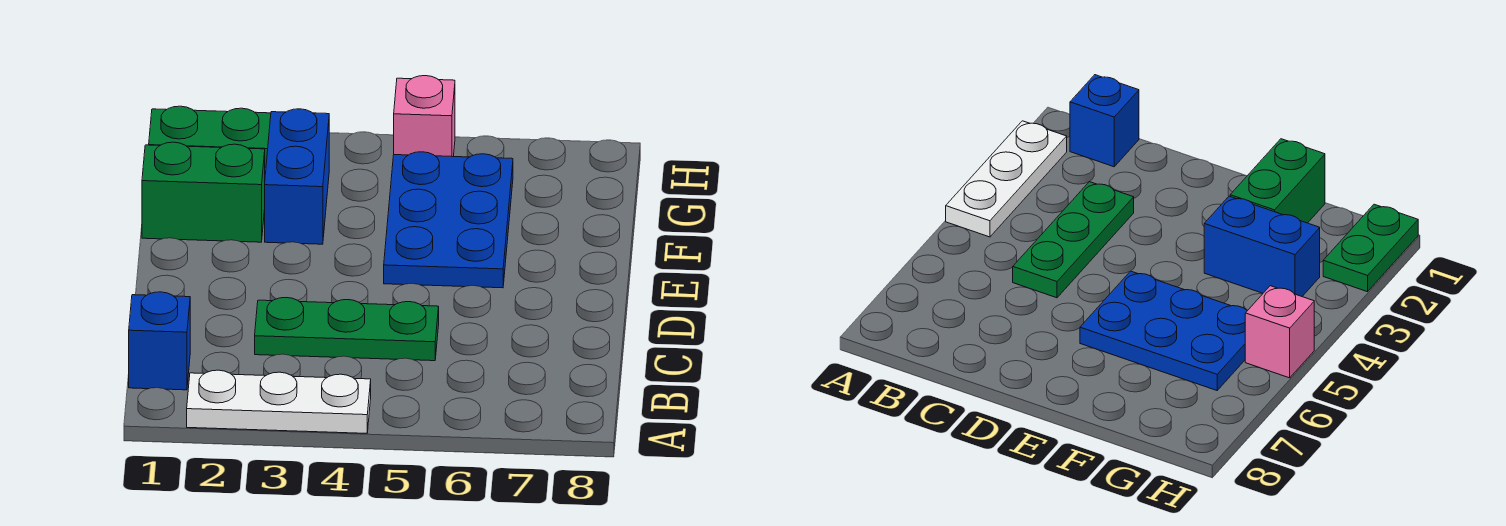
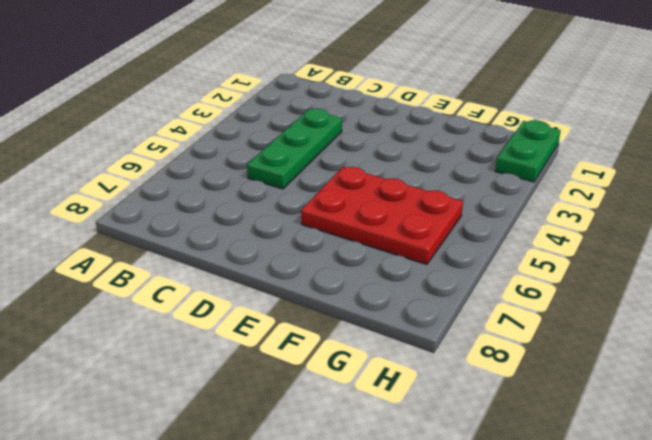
red 2x3 plate [301,167,463,264] -> blue 2x3 plate [384,152,513,288]
none -> white 1x3 plate [187,370,371,433]
none -> blue 1x1 brick [129,292,190,390]

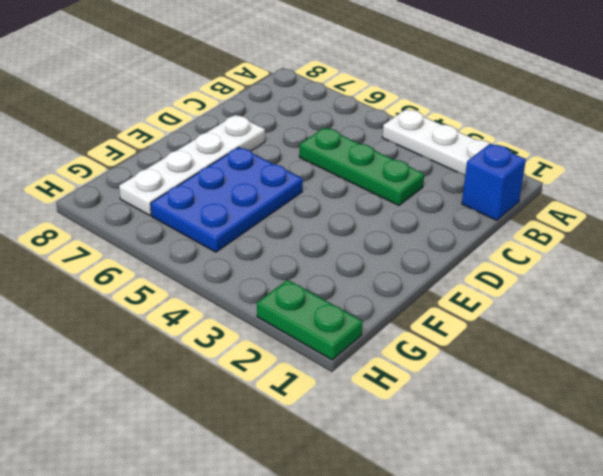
white 1x4 plate [119,115,265,215] -> none
none -> green 1x2 brick [142,142,265,242]
none -> blue 1x2 brick [265,109,329,244]

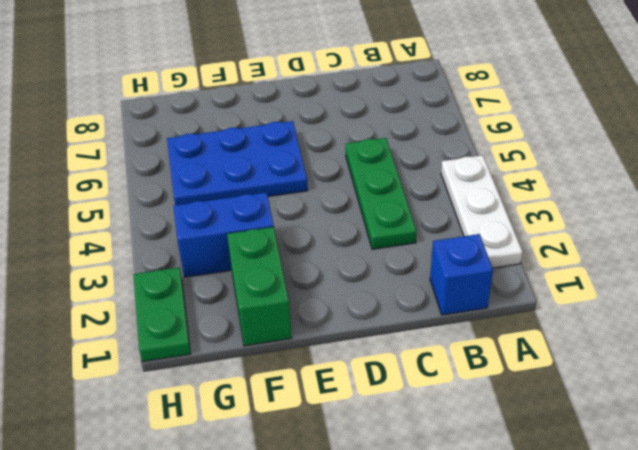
none -> pink 1x1 brick [394,76,455,157]

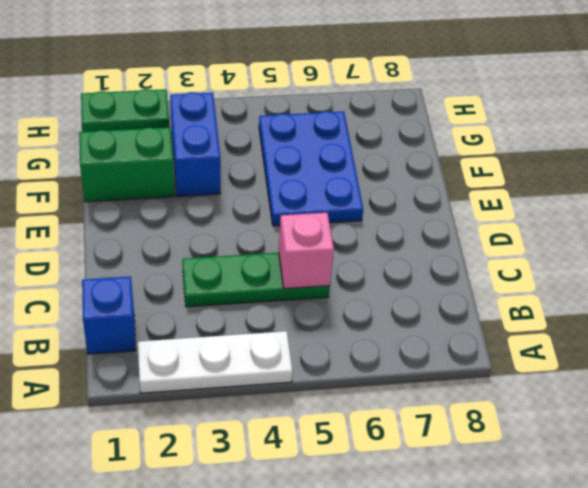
pink 1x1 brick [279,213,334,289] -> pink 1x1 brick moved to [394,76,455,157]

